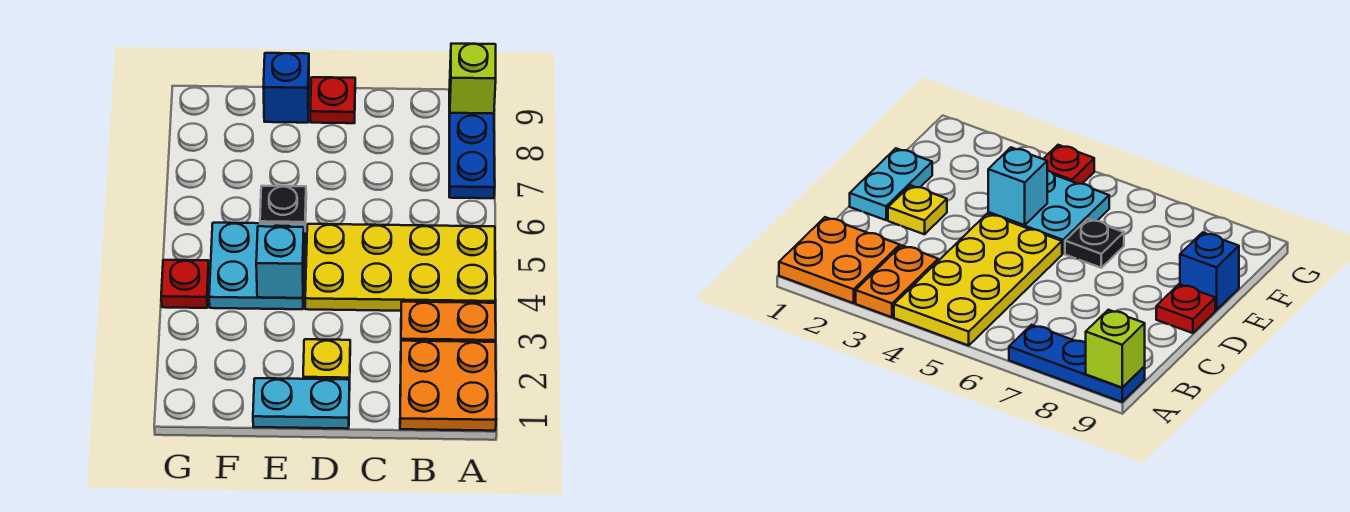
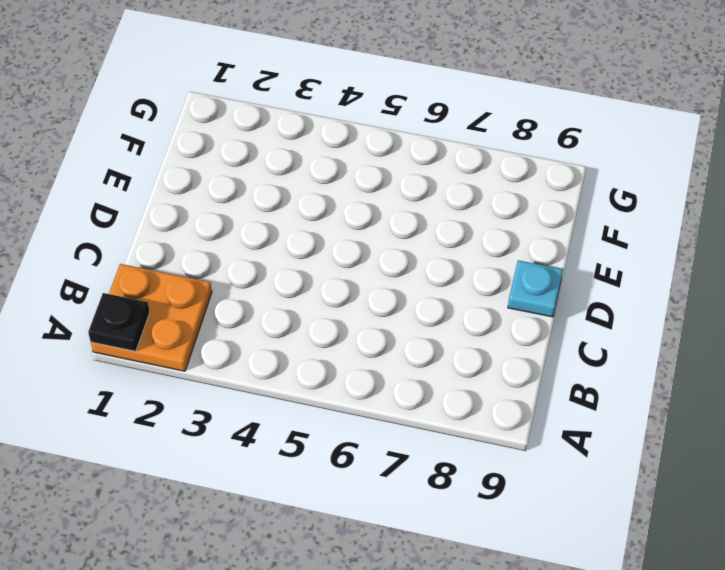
black 1x1 plate [88,293,150,351] -> black 1x1 plate moved to [260,186,306,224]
cyan 1x1 plate [508,260,563,317] -> red 1x1 plate [310,77,355,123]
none -> orange 1x2 plate [401,302,496,342]
none -> yellow 2x4 plate [305,224,495,311]
none -> blue 1x3 plate [449,89,495,198]

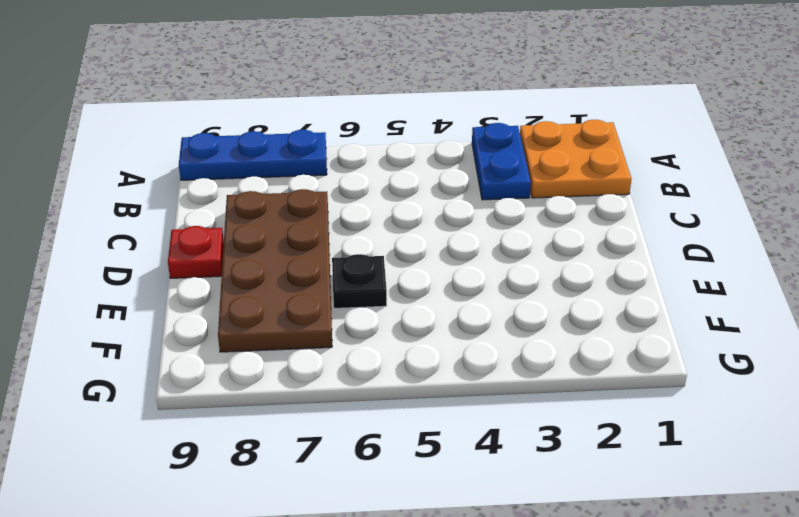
blue 1x2 plate [472,123,531,200] -> orange 1x2 plate [401,302,496,342]
brown 2x4 plate [218,189,332,352] -> none
none -> yellow 2x4 plate [305,224,495,311]
none -> cyan 1x2 plate [253,378,350,429]
none -> yellow 1x1 plate [303,339,350,380]

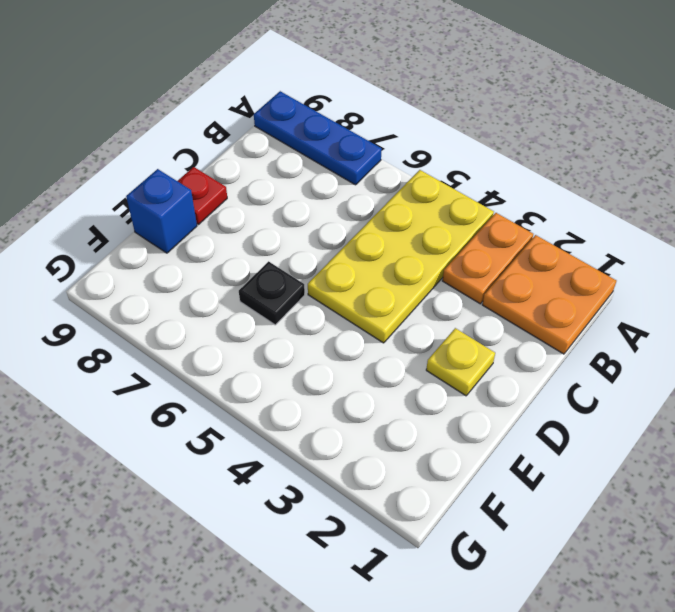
none -> cyan 1x2 plate [253,378,350,429]
none -> cyan 2x2 plate [209,223,305,309]
none -> red 1x1 plate [161,260,209,308]

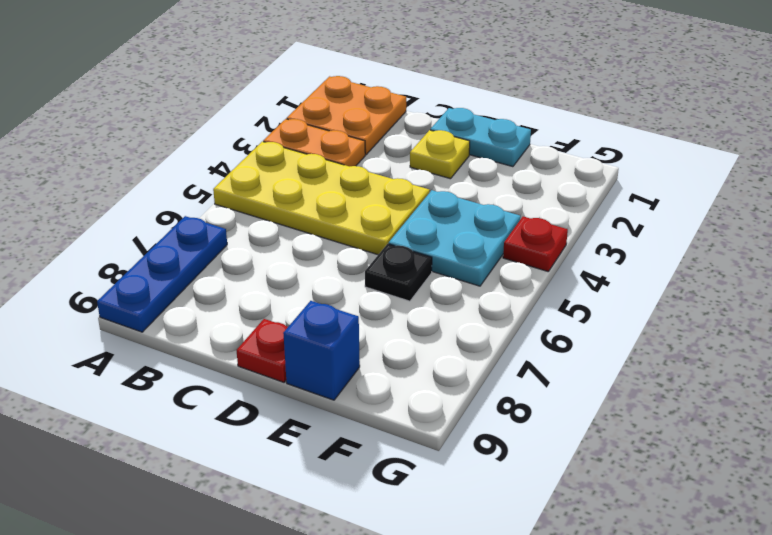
none -> lime 1x1 brick [450,44,496,114]
none -> cyan 1x1 brick [256,226,304,298]

